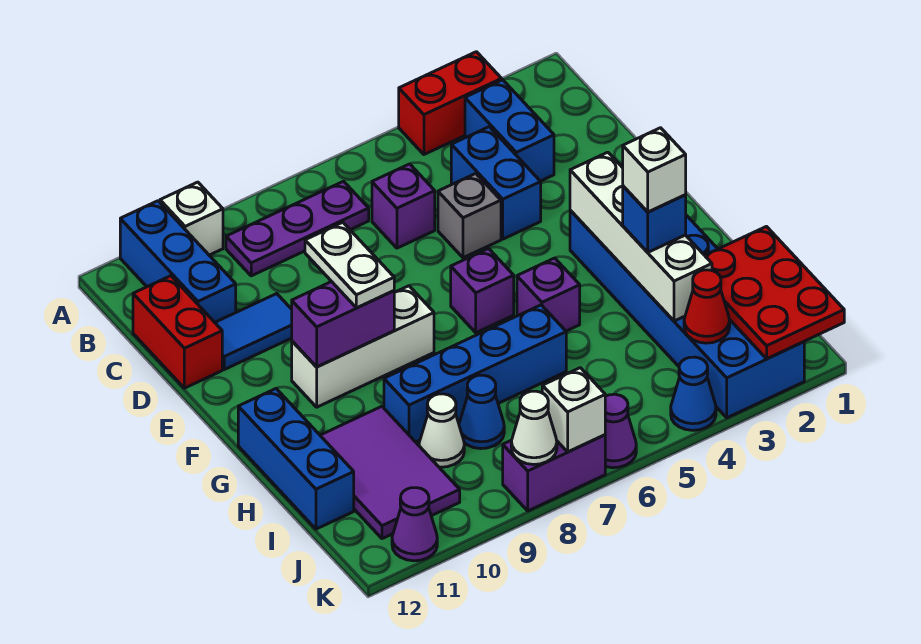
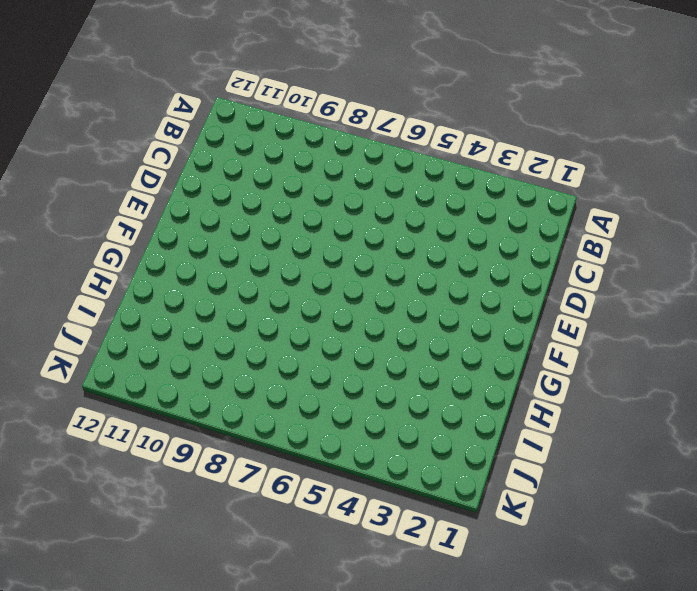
none -> red 1x2 brick [399,52,502,154]
none -> white 1x1 brick [160,182,223,255]
none -> blue 1x3 brick [120,201,236,322]
none -> blue 1x2 brick [465,80,554,181]

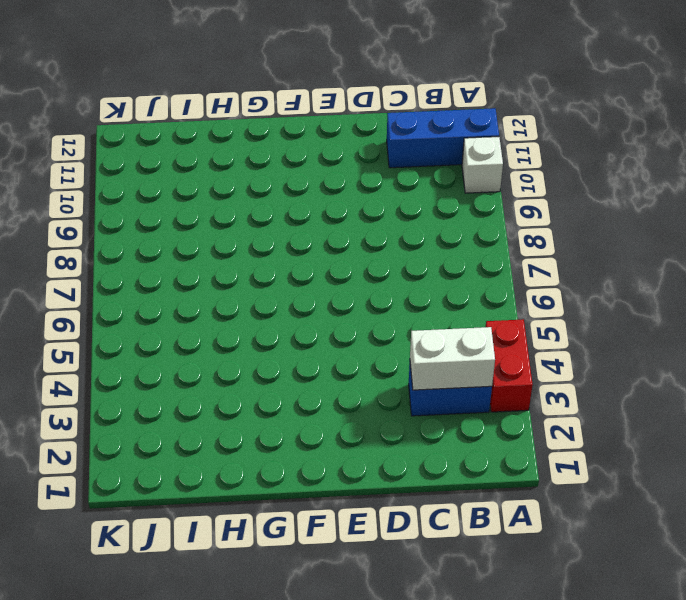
white 1x2 brick [410,327,495,390] -> none
none -> purple 1x3 plate [226,181,369,276]
none -> blue 1x2 brick [451,127,541,239]
none -> purple 1x1 brick [372,164,435,248]
none -> red 1x2 brick [133,276,222,388]

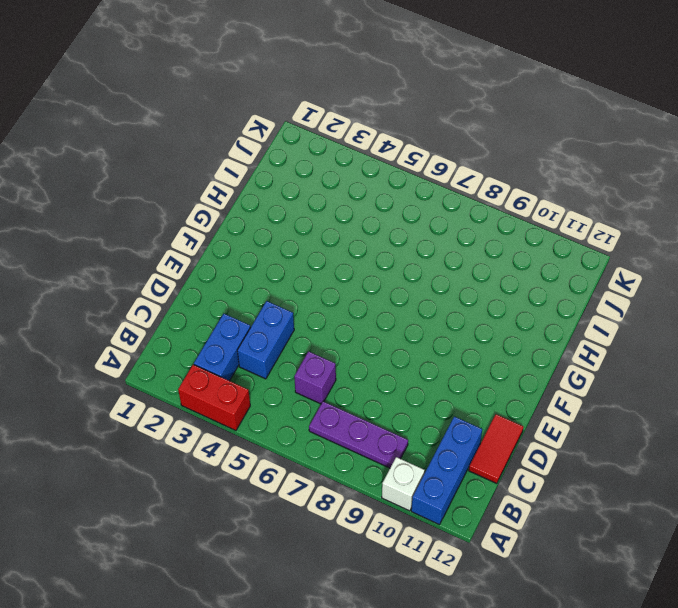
red 1x2 tile [469,414,523,484] -> red 1x2 brick [133,276,222,388]
none -> grey 1x1 brick [438,174,501,258]
none -> blue 1x2 tile [215,294,292,369]
none -> blue 2x6 brick [570,211,804,418]
none -> purple 1x1 brick [451,248,514,333]

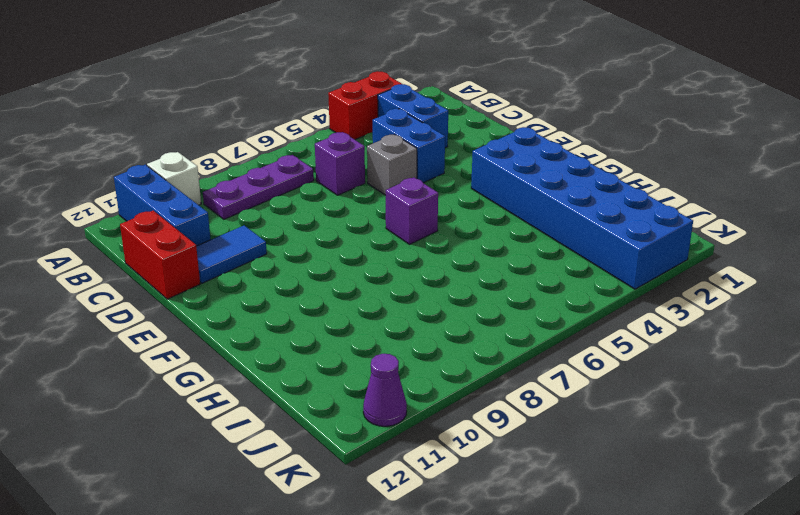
none -> white 1x3 brick [292,286,434,407]
none -> purple 1x1 brick [517,258,580,331]
none -> blue 1x3 brick [238,389,354,529]
none -> blue 1x4 brick [384,305,566,442]

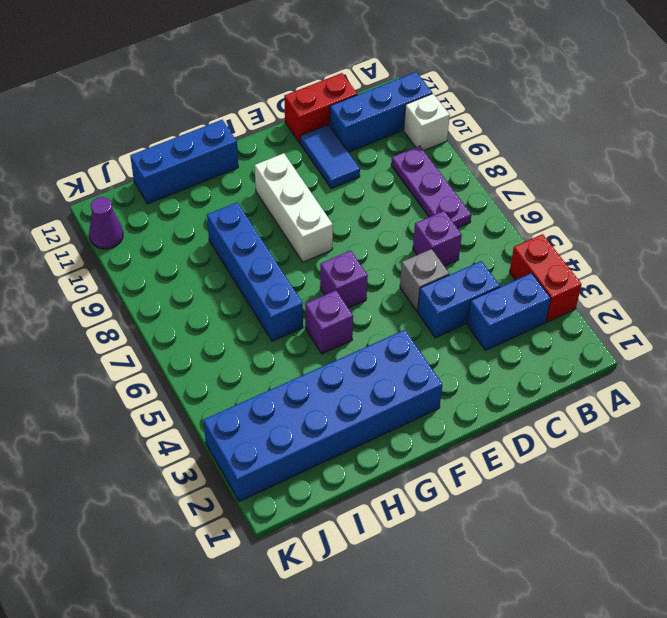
none -> purple 2x3 tile [320,406,460,539]
none -> blue 1x1 cone [459,375,504,449]
none -> white 1x1 cone [419,394,464,467]
none -> blue 1x1 cone [671,357,716,430]

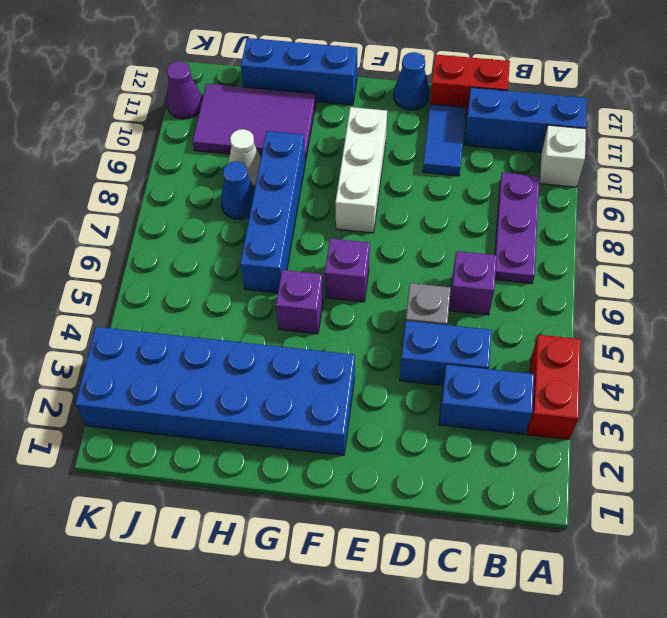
blue 1x1 cone [394,52,429,110] -> blue 1x1 cone moved to [671,357,716,430]
none -> purple 1x1 cone [605,394,636,468]
none -> purple 1x2 brick [503,435,605,511]
none -> white 1x4 brick [570,152,712,321]
none -> purple 1x2 brick [292,282,394,367]

